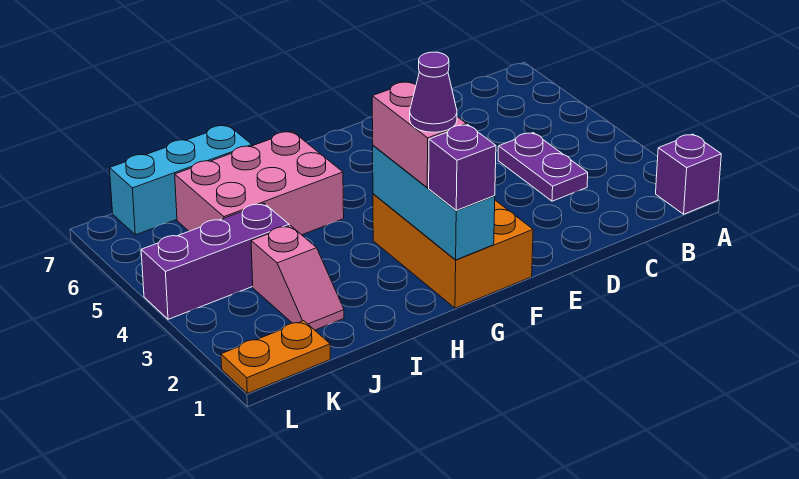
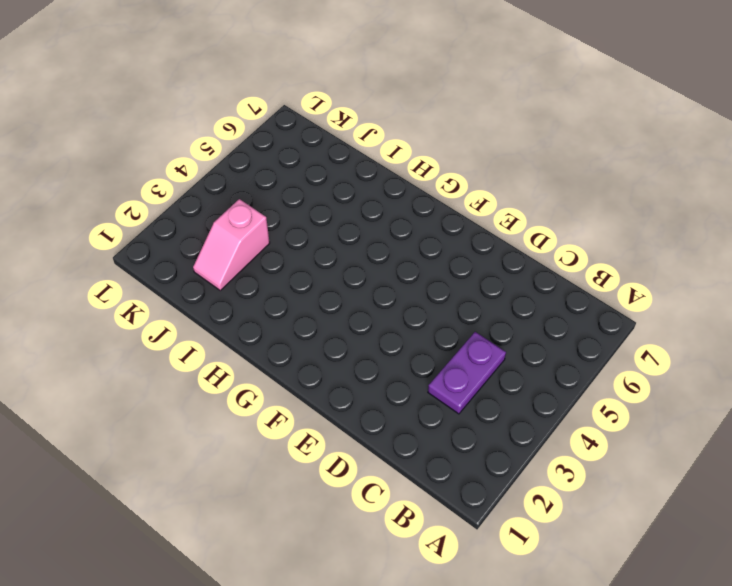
none -> purple 1x1 brick [656,134,721,214]
none -> orange 2x3 brick [373,194,533,308]
none -> pink 2x3 brick [175,131,344,235]

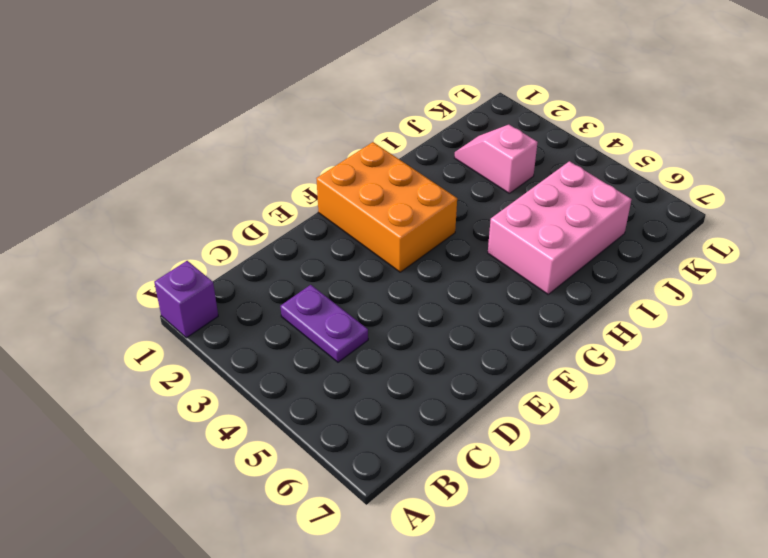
none -> cyan 1x3 brick [110,125,252,235]
none -> purple 1x3 brick [141,203,289,319]
none -> orange 1x2 plate [221,321,330,394]

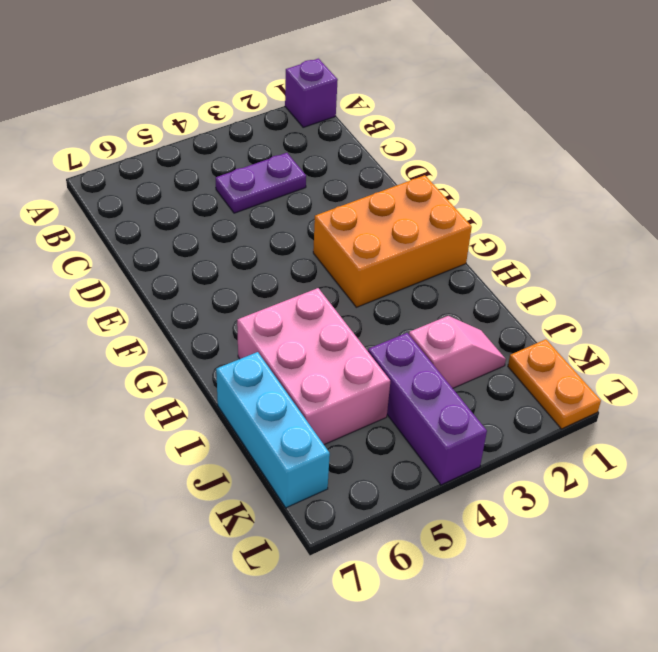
none -> cyan 1x3 brick [373,146,495,260]
none -> purple 1x1 brick [429,125,496,210]
none -> pink 1x2 brick [372,82,466,188]

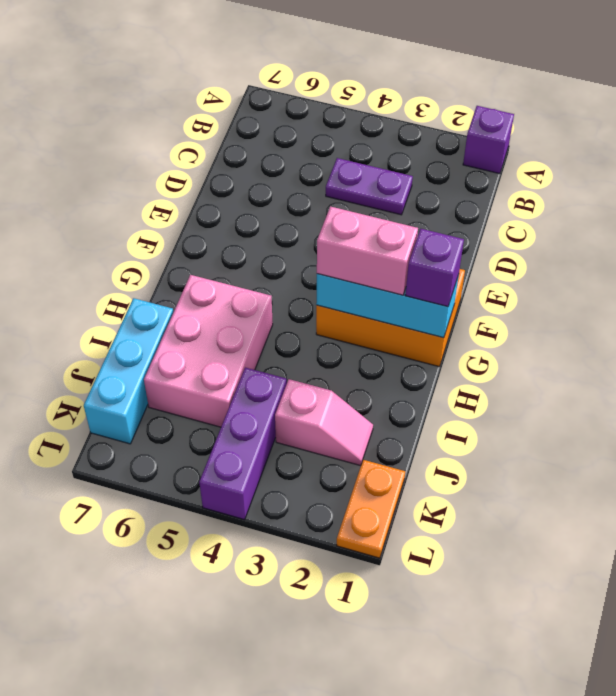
none -> purple 1x1 cone [410,52,457,132]

